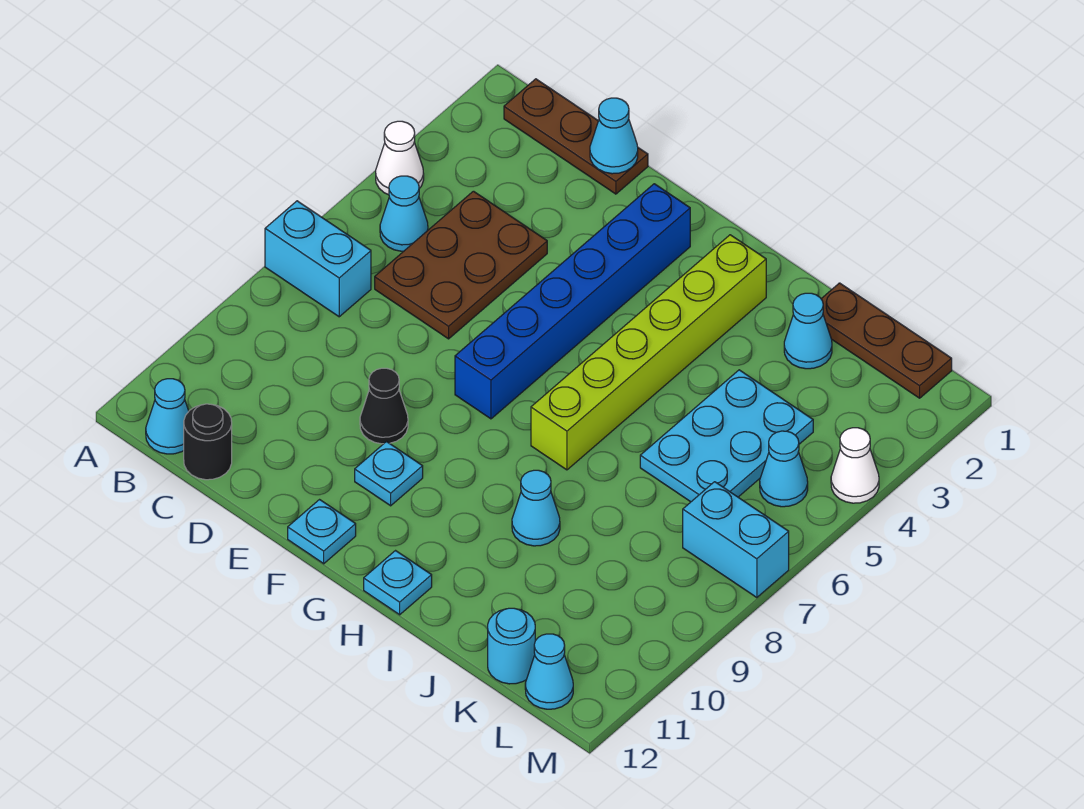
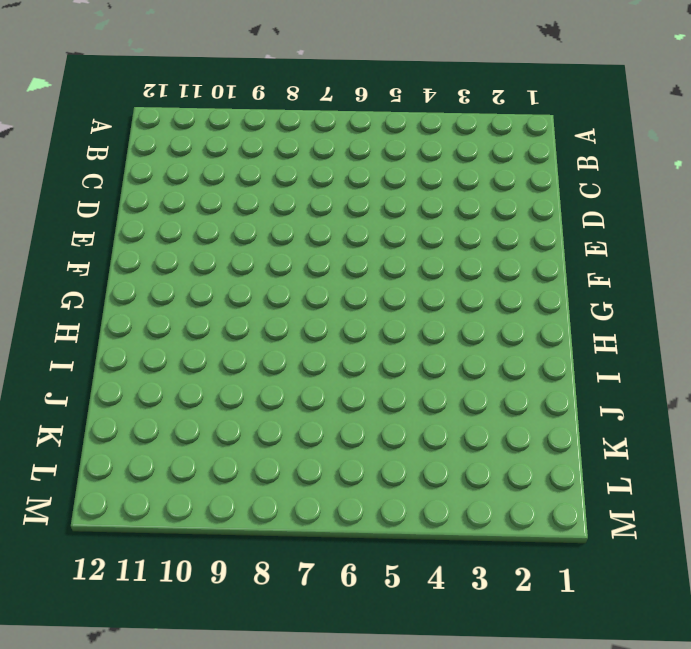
none -> white 1x1 cone [376,121,424,195]
none -> cyan 1x2 brick [265,201,371,317]
none -> brown 1x3 plate [504,79,648,194]

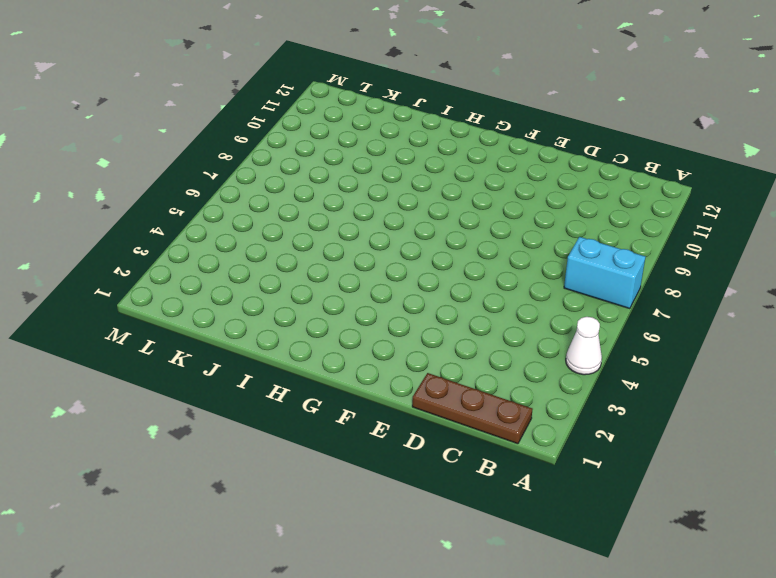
none -> cyan 1x1 cone [380,176,428,251]
none -> cyan 1x1 cone [146,379,189,454]
none -> brown 2x3 plate [375,191,547,339]

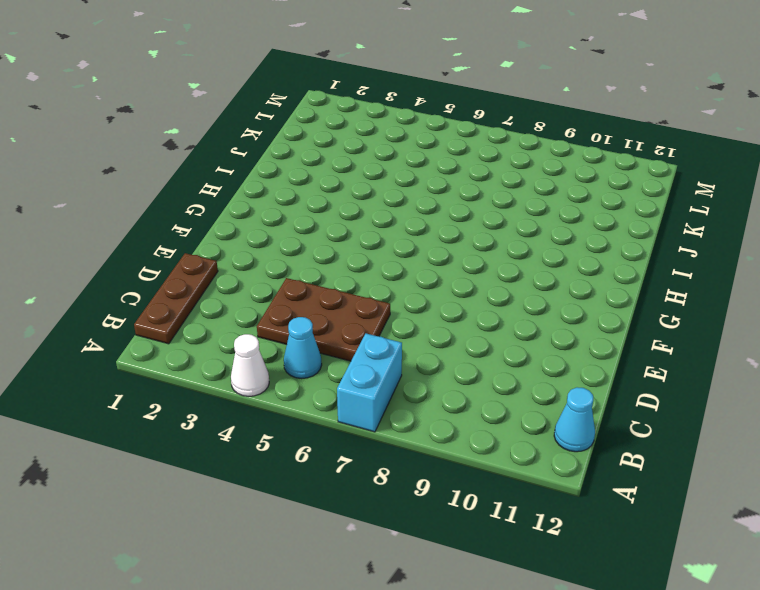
none -> black 1x1 round brick [184,404,232,480]
none -> black 1x1 cone [360,368,408,444]
none -> blue 1x6 brick [455,184,690,419]

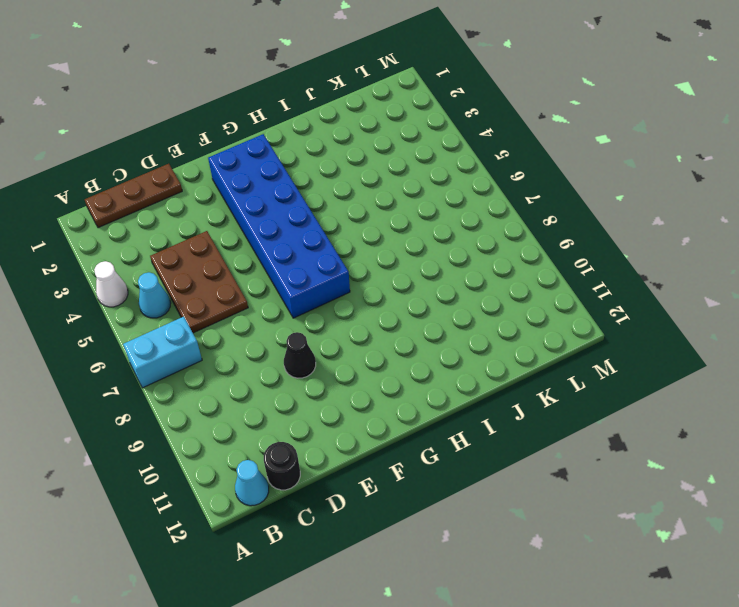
blue 2x6 brick [208,134,350,318] -> blue 1x6 brick [455,184,690,419]
none -> cyan 1x1 plate [355,442,423,506]
none -> cyan 1x1 plate [288,500,356,564]
none -> lime 1x6 brick [531,235,766,470]

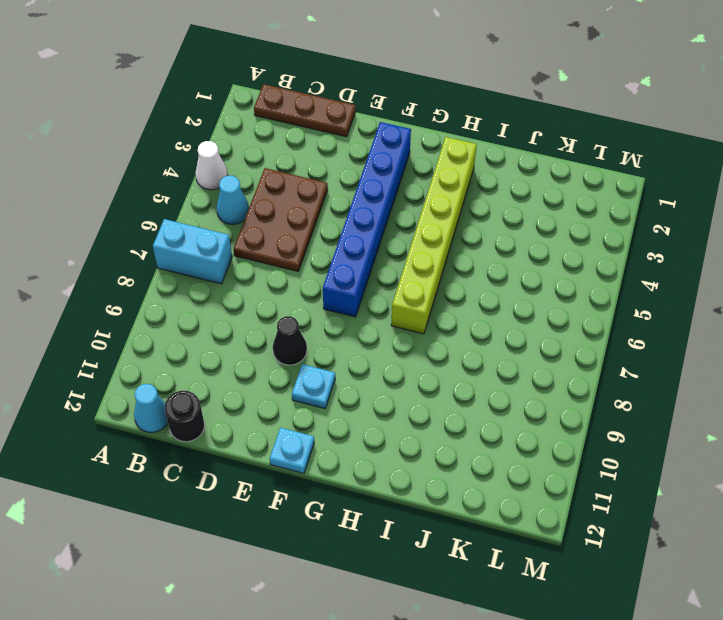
none -> cyan 1x1 plate [364,551,432,615]
none -> cyan 1x1 cone [512,470,560,546]
none -> brown 1x3 plate [821,283,952,398]

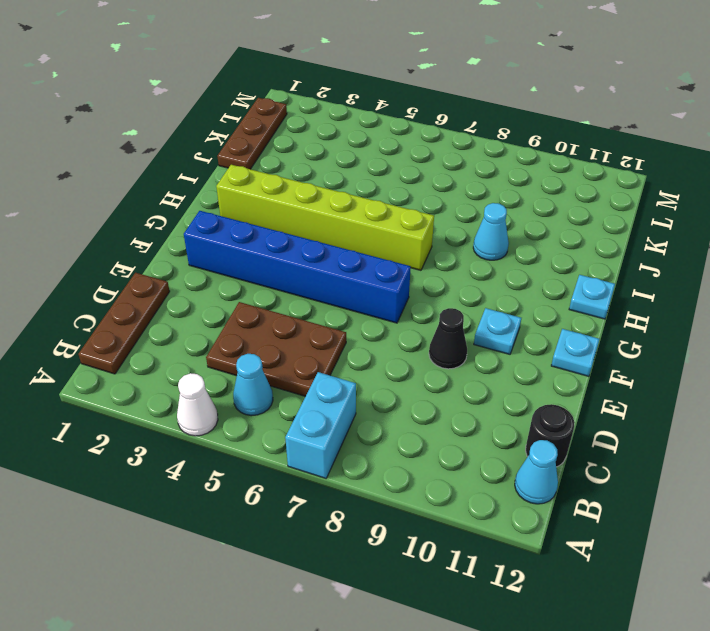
none -> cyan 1x1 cone [784,293,832,369]
none -> cyan 2x3 plate [640,370,813,502]
none -> cyan 1x1 round brick [488,608,535,684]

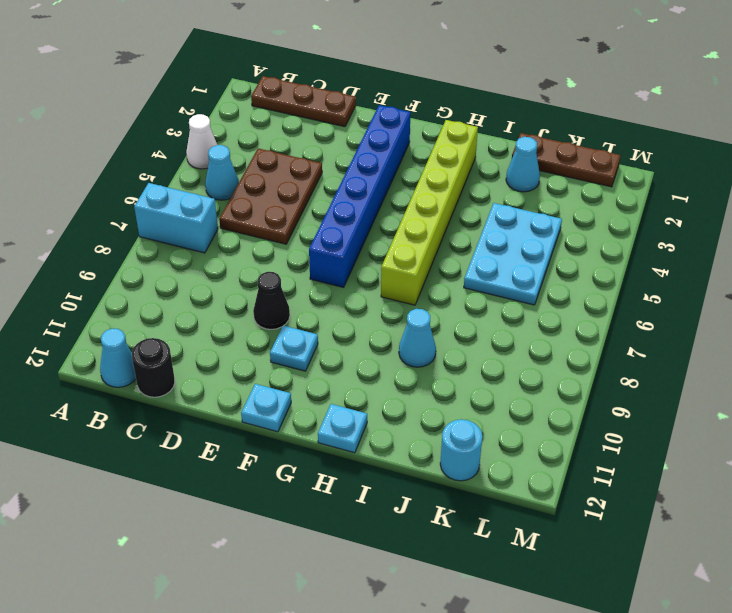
none -> cyan 1x1 cone [760,431,808,507]
none -> cyan 1x2 brick [683,482,789,598]
none -> cyan 1x1 cone [525,634,573,709]

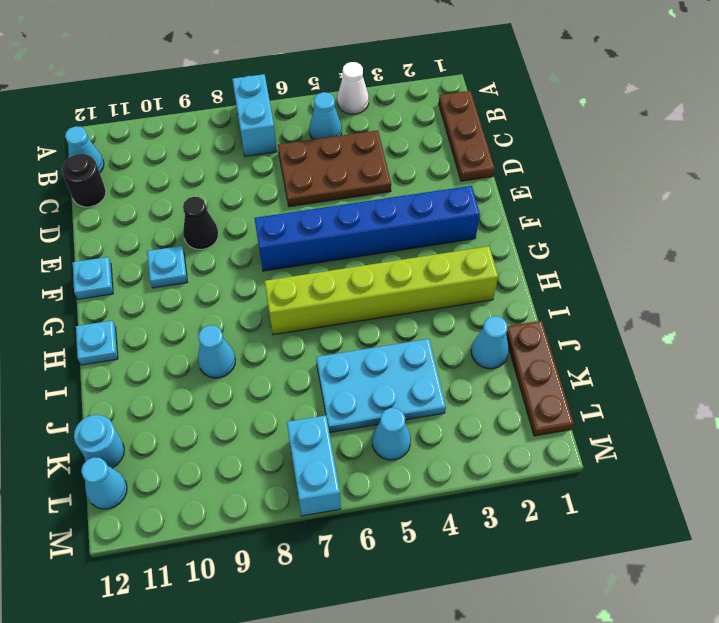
none -> white 1x1 cone [831,428,879,503]
none -> cyan 1x1 cone [590,98,638,174]

